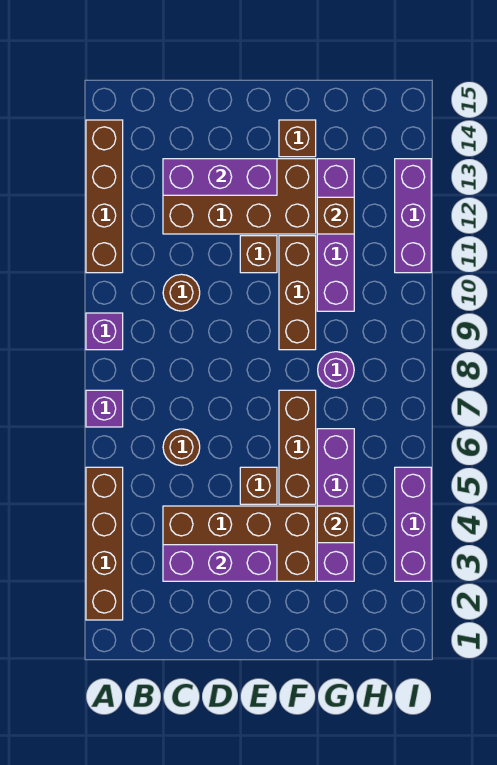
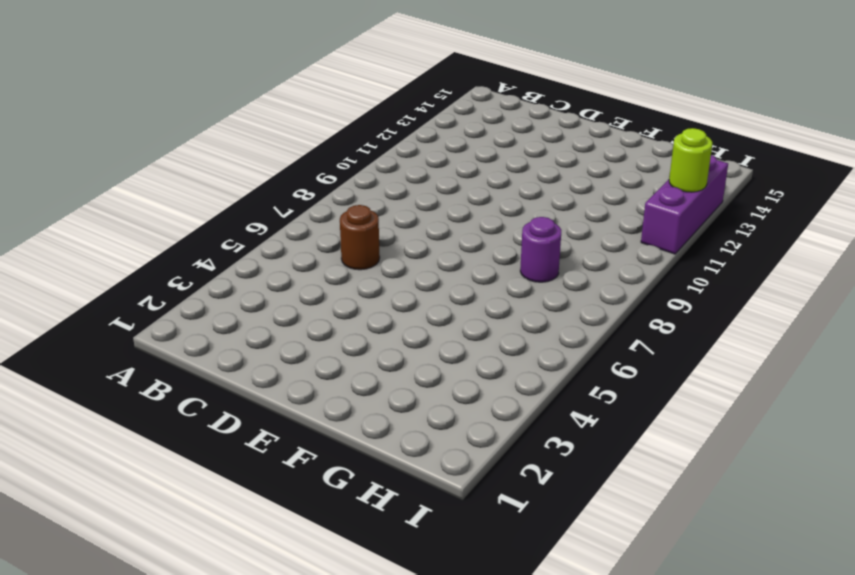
lime 1x1 round brick [669,128,712,192] -> none
none -> brown 1x4 brick [86,467,123,620]
none -> purple 1x1 brick [86,390,123,427]
none -> purple 1x1 brick [86,313,123,350]

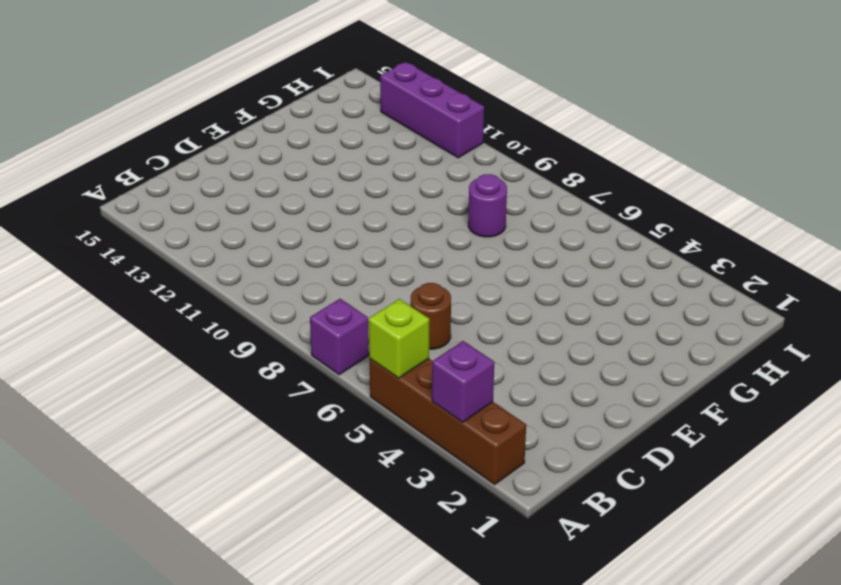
purple 1x1 brick [432,341,494,422] -> purple 1x1 brick moved to [86,313,123,350]
lime 1x1 brick [368,299,429,378] -> none
none -> brown 1x4 brick [86,120,123,273]
none -> brown 2x4 brick [163,506,316,581]
none -> brown 1x1 round brick [163,274,200,311]

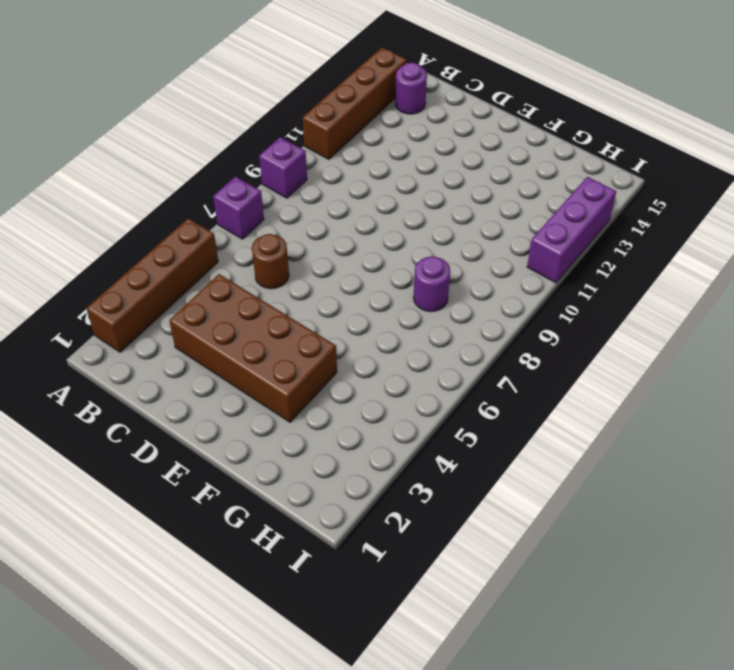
purple 1x1 round brick [395,63,427,114] -> none
none -> brown 1x1 round brick [163,274,200,311]
none -> brown 2x4 brick [163,159,316,234]
none -> brown 1x1 brick [240,467,277,504]

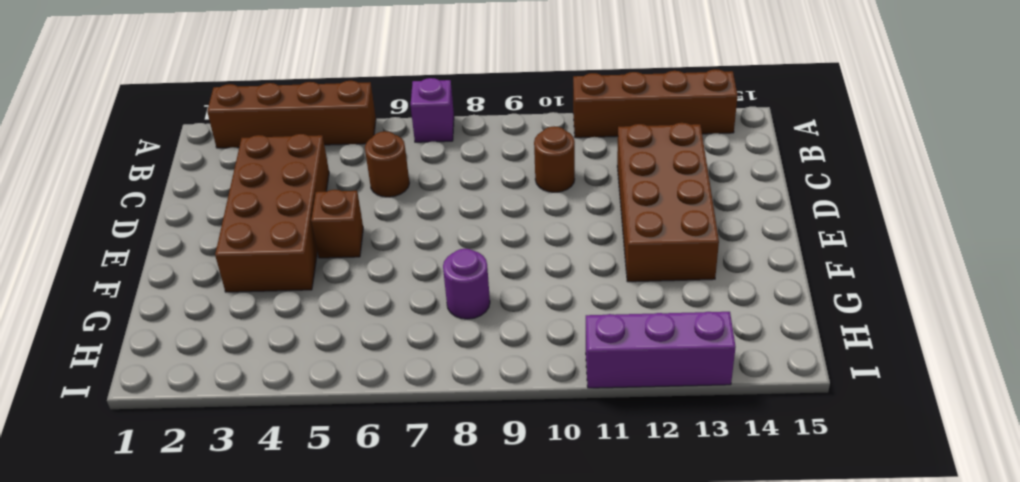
none -> purple 1x1 brick [86,313,123,350]
none -> brown 1x1 brick [240,236,277,273]
none -> brown 1x3 brick [279,390,316,504]

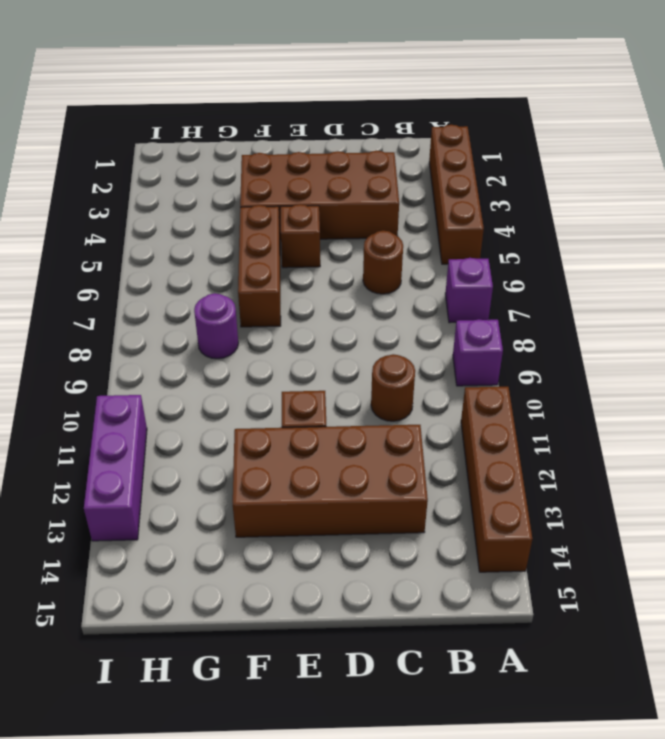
none -> brown 1x3 brick [279,236,316,350]
none -> brown 1x1 brick [279,120,316,157]
none -> purple 1x4 brick [317,429,354,581]

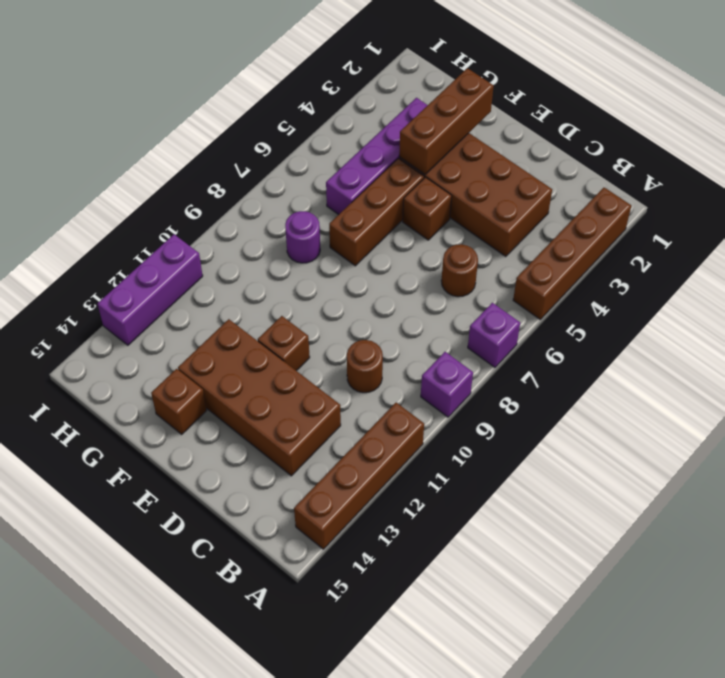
brown 1x3 brick [399,68,494,174] -> brown 1x3 brick moved to [279,236,316,350]
none -> purple 1x4 brick [317,159,354,311]
none -> purple 1x3 brick [395,467,431,581]
none -> purple 1x3 brick [163,545,277,581]

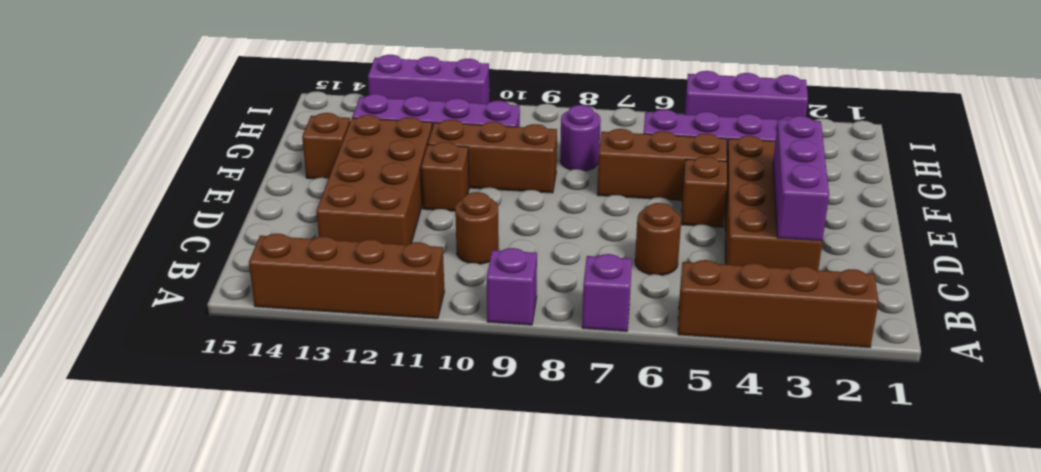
none -> purple 1x3 brick [163,159,277,195]
none -> brown 1x1 brick [317,506,354,543]
none -> brown 1x1 brick [317,197,354,234]

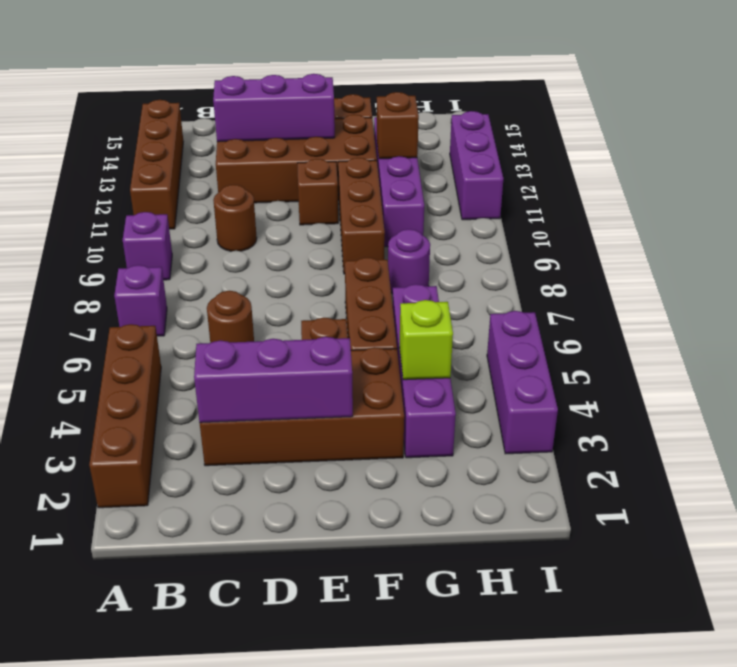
lime 1x1 brick [399,300,453,380] -> brown 1x1 brick [317,506,354,543]

